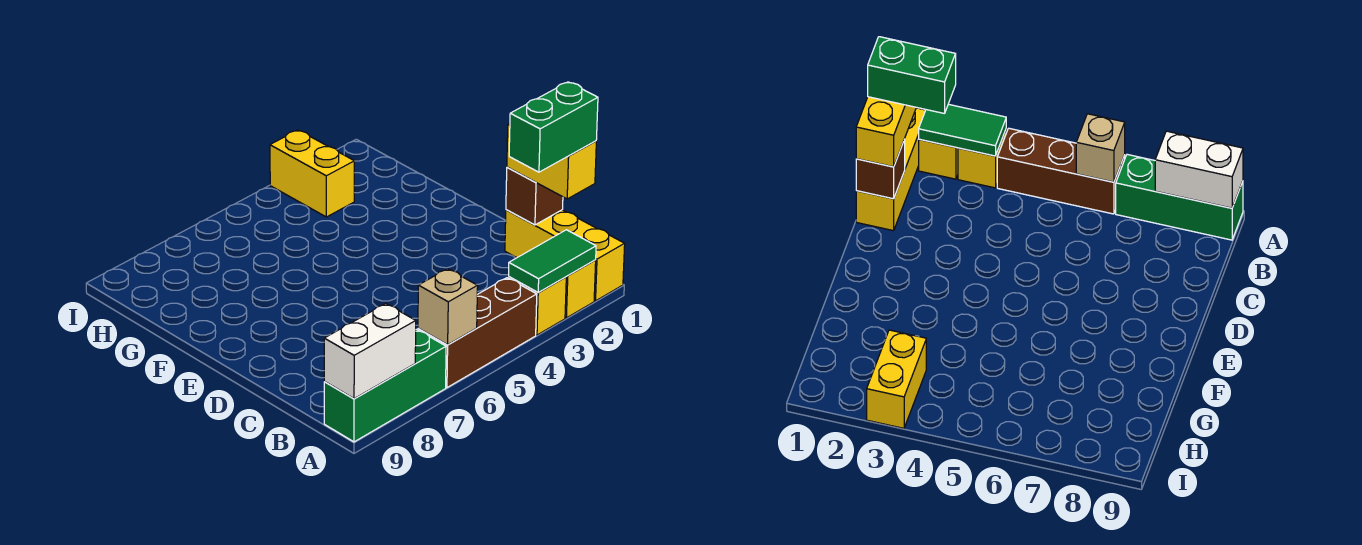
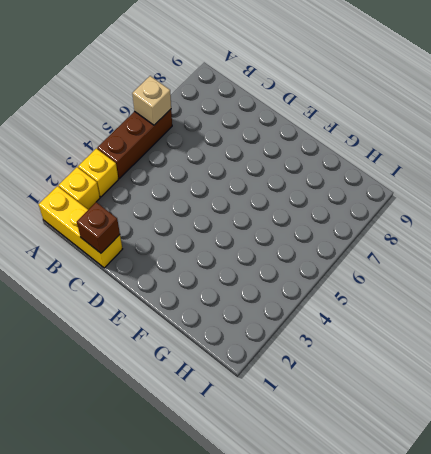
none -> green 1x3 brick [324,329,446,442]
none -> yellow 1x2 brick [270,130,354,217]
none -> green 1x2 tile [509,230,596,293]

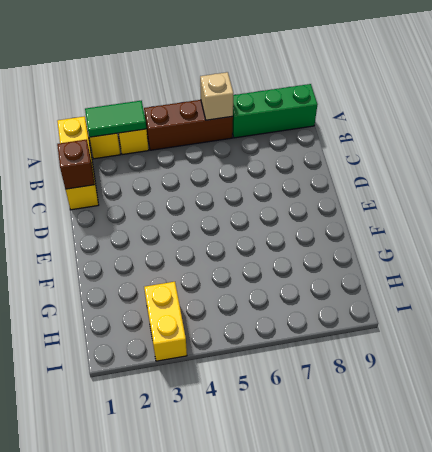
none -> white 1x2 brick [324,304,416,399]
none -> yellow 1x2 brick [507,123,596,199]
none -> green 1x2 brick [509,82,598,172]

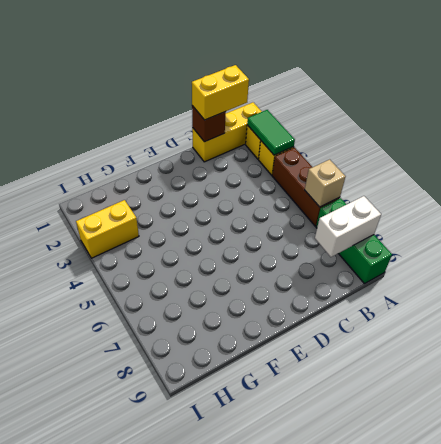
white 1x2 brick [315,196,381,257] -> white 1x2 brick turned to [324,304,416,399]
none -> green 1x2 brick [509,82,598,172]

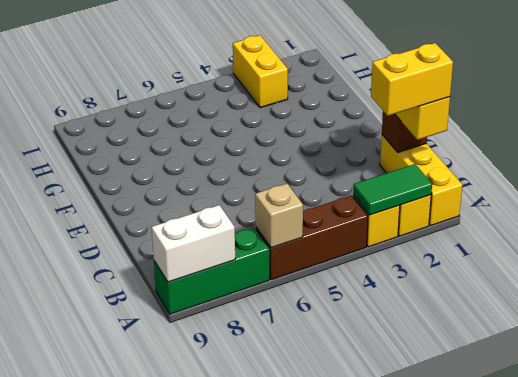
yellow 1x2 brick [371,43,453,116] -> green 1x2 brick [509,82,598,172]

